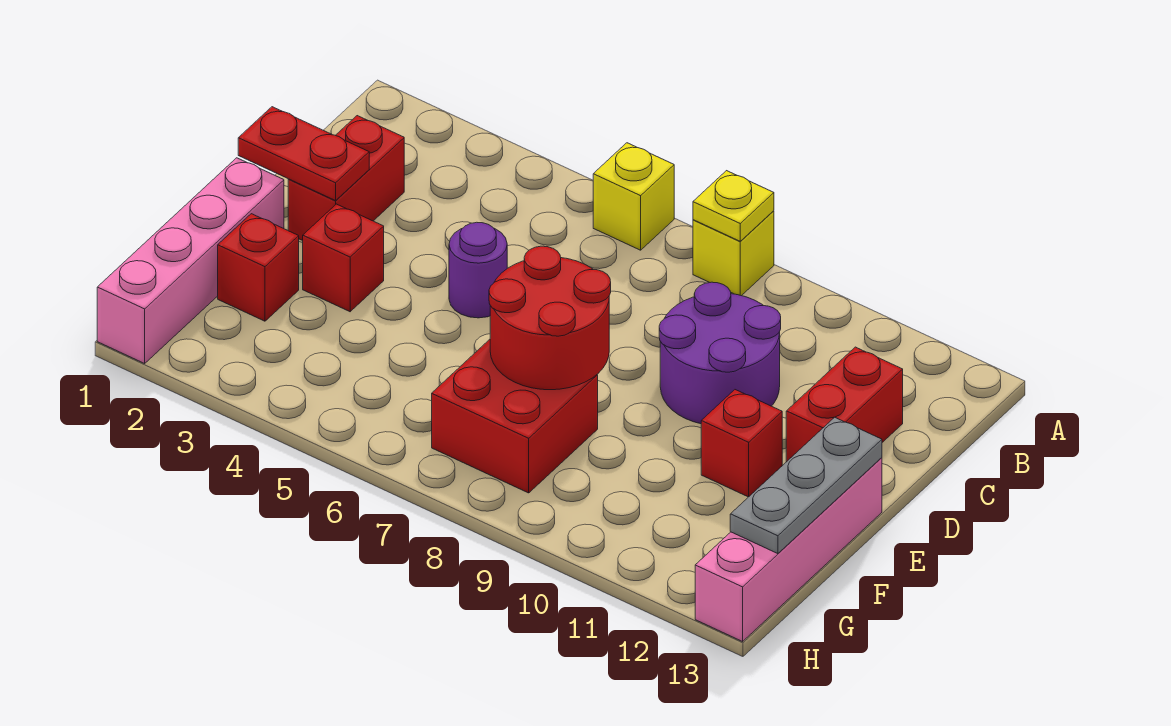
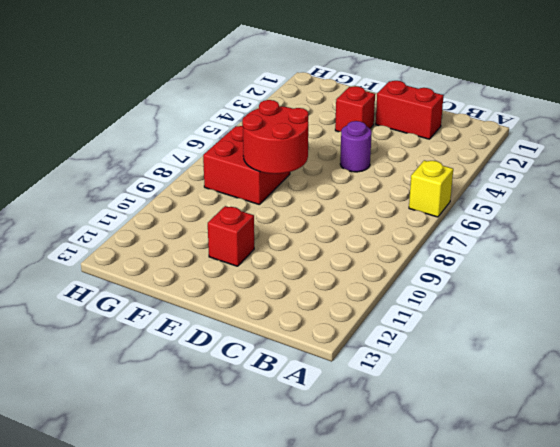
none -> yellow 1x1 brick [693,211,774,296]
none -> purple 2x2 round brick [659,282,781,424]
none -> red 1x2 brick [786,347,903,462]

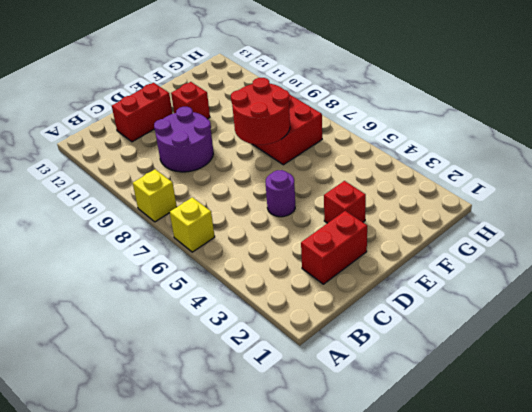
none -> pink 1x4 brick [97,158,284,363]
none -> pink 1x4 brick [695,458,882,641]
none -> red 1x1 brick [218,214,299,321]

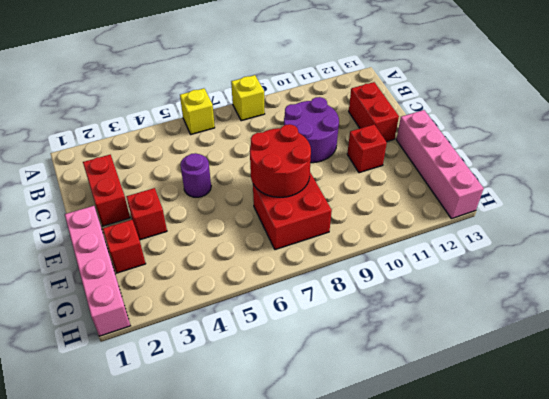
none -> yellow 1x1 plate [693,171,774,241]
none -> red 1x2 plate [238,107,369,201]
none -> grey 1x3 plate [730,417,882,554]

